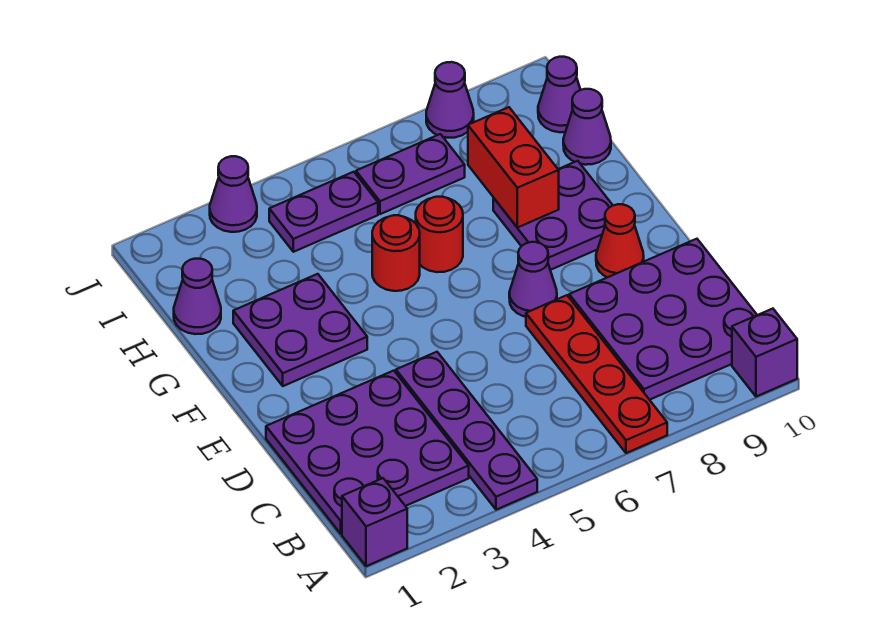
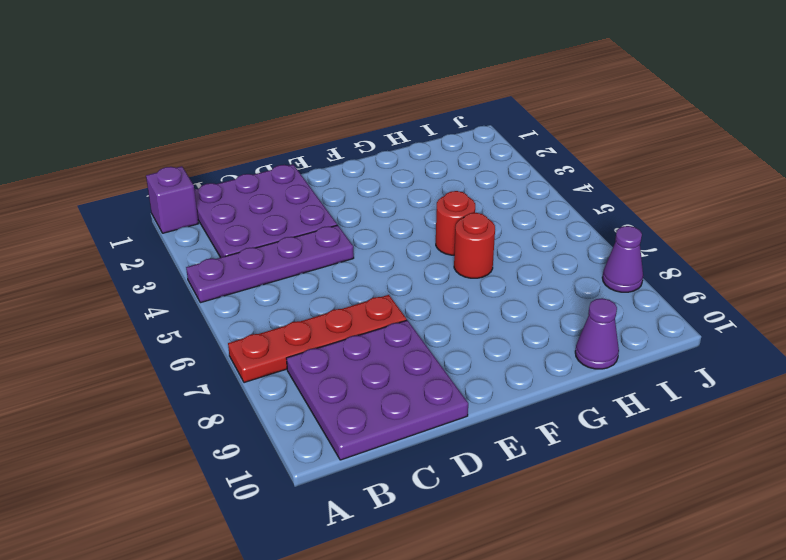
none -> purple 1x1 brick [732,309,797,397]
none -> purple 1x1 cone [509,242,557,317]
none -> red 1x1 cone [596,204,644,277]

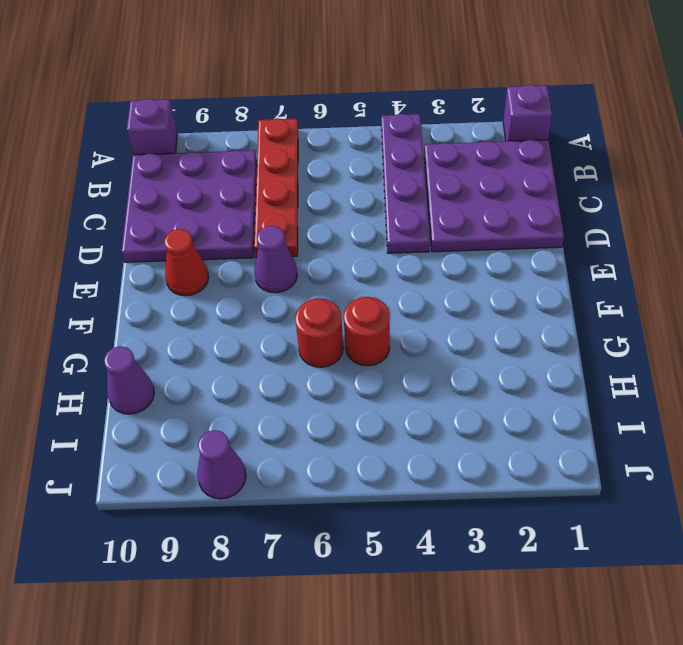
none -> purple 2x2 plate [233,274,367,386]
none -> purple 2x2 plate [493,161,613,270]
none -> purple 1x1 cone [174,259,221,334]

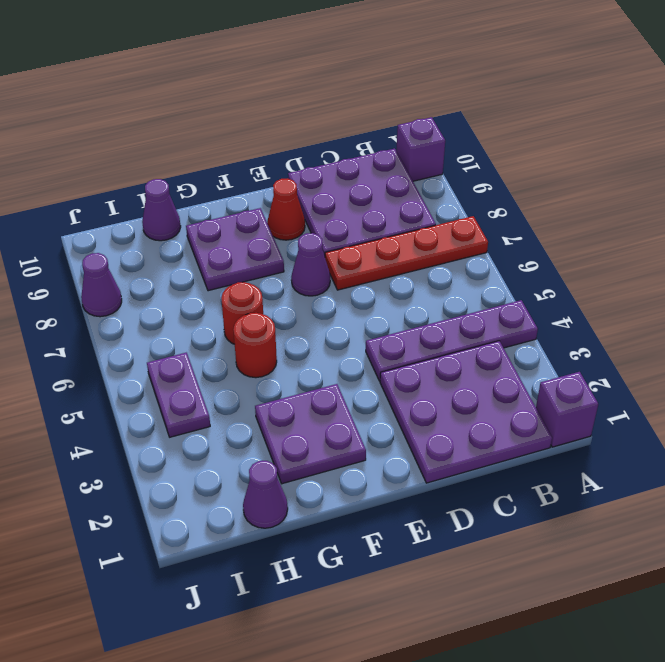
none -> purple 1x2 plate [356,134,465,214]
none -> purple 1x1 cone [538,57,581,132]
none -> purple 1x1 cone [210,156,257,232]

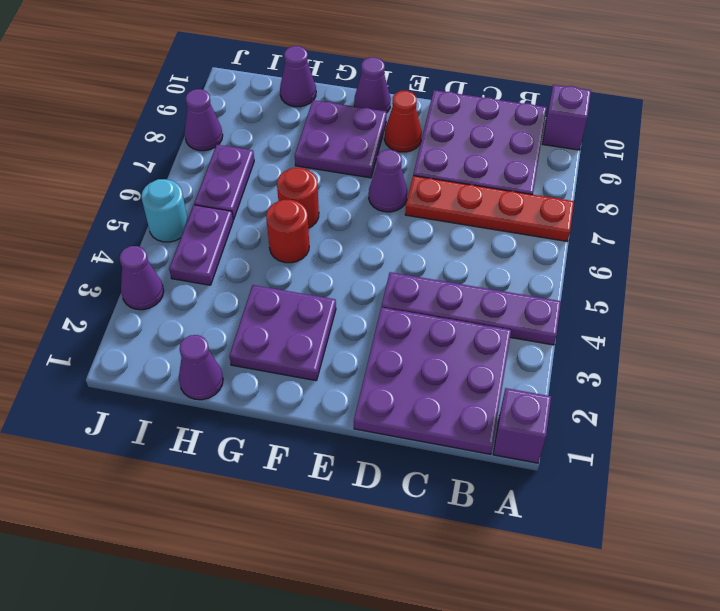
purple 1x1 cone [354,57,391,112] -> purple 1x1 cone moved to [538,57,581,132]
cyan 1x1 round brick [141,179,188,242] -> none
none -> red 1x2 brick [468,107,559,228]

